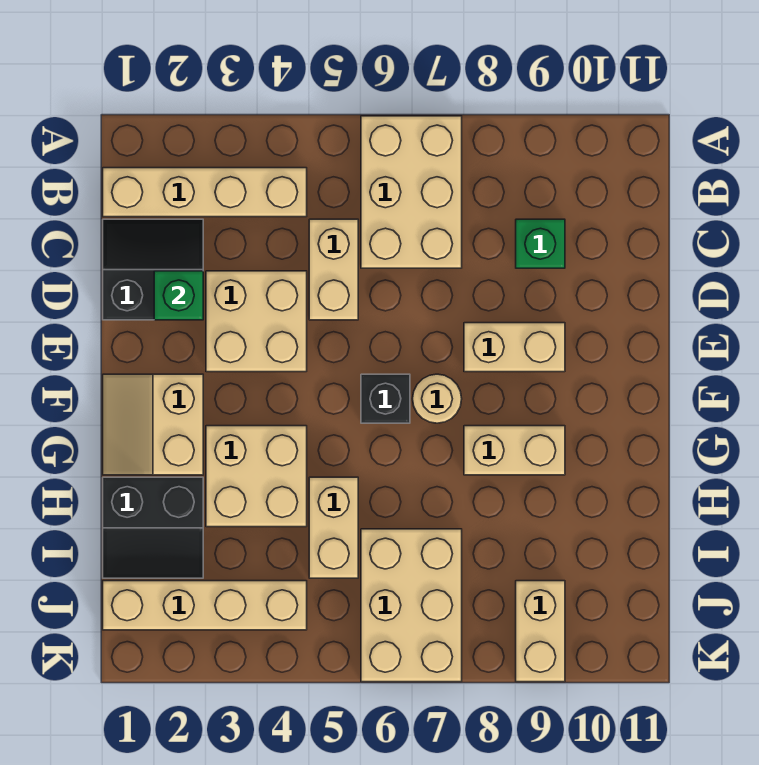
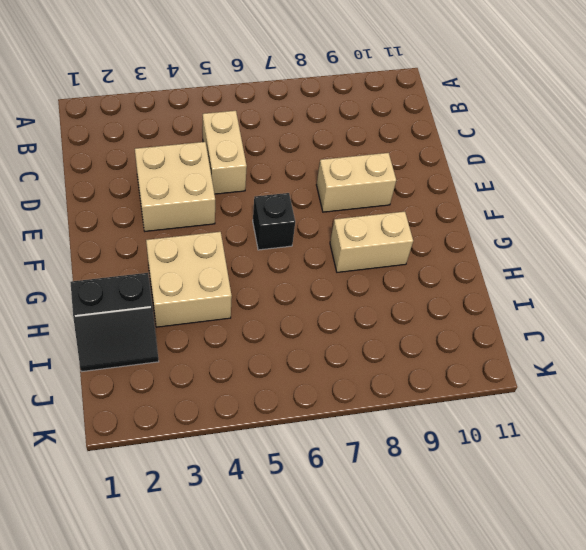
none -> tan 2x3 brick [361,116,462,268]
none -> tan 1x4 brick [103,168,307,217]
none -> black 2x2 slope [103,219,203,320]

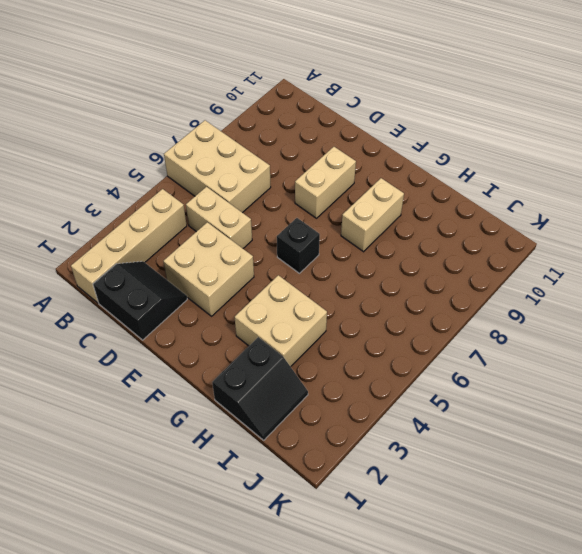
black 2x2 slope [93,261,187,340] -> black 2x2 slope turned to [103,219,203,320]
none -> green 1x1 brick [516,219,565,268]
none -> tan 2x2 slope [103,374,203,475]
none -> tan 1x1 round brick [413,374,462,423]

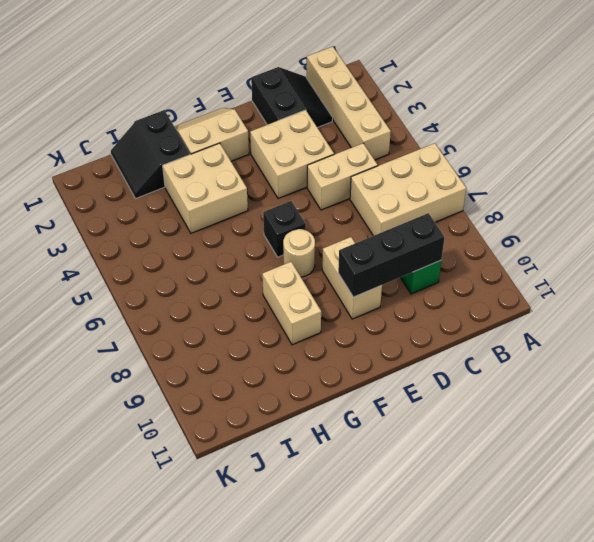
black 1x3 brick [338,213,445,297] -> none
none -> tan 1x2 brick [309,477,358,578]
none -> tan 2x3 brick [361,529,462,682]
none -> tan 1x4 brick [103,581,307,630]

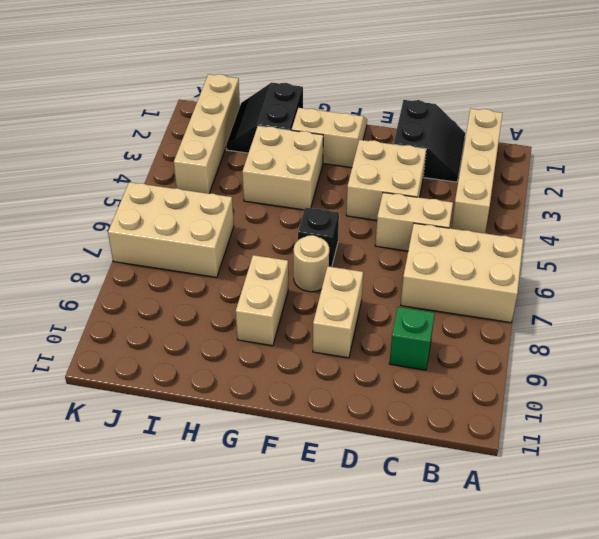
none -> tan 1x2 brick [309,477,358,578]
none -> tan 1x2 brick [516,581,565,682]
none -> green 1x1 brick [154,271,203,320]

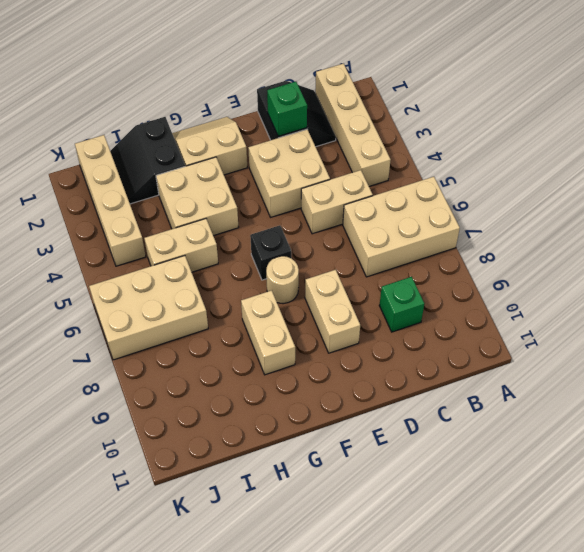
none -> tan 1x2 brick [516,581,565,682]

